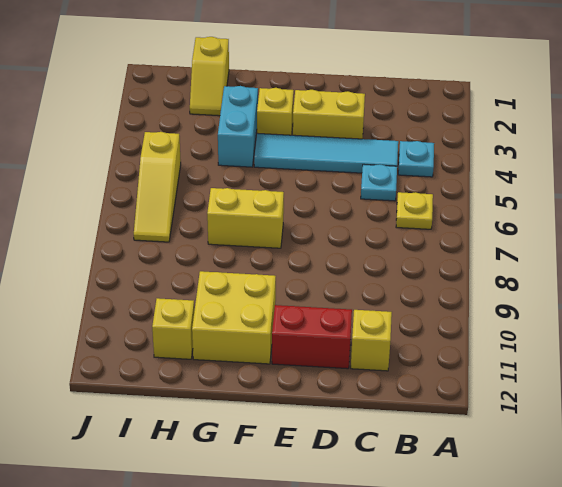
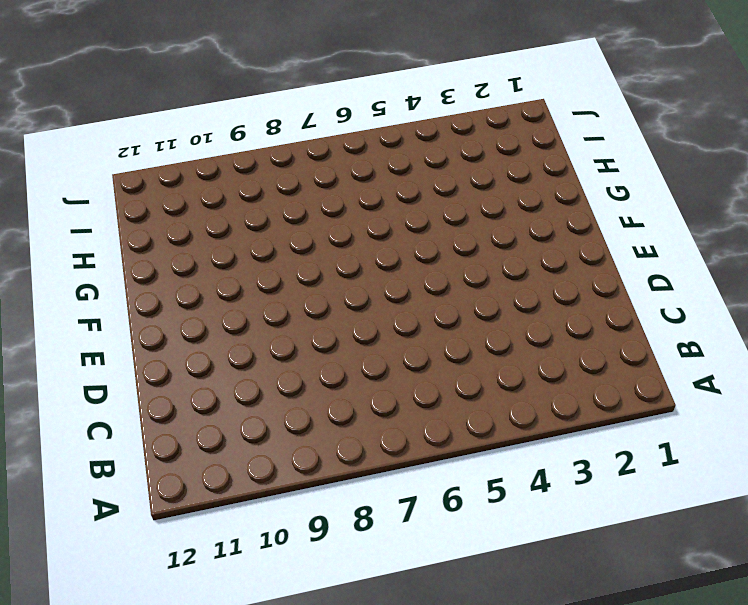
none -> cyan 1x1 plate [398,141,434,177]
none -> yellow 1x1 plate [396,192,433,229]
none -> cyan 1x4 tile [254,133,398,173]

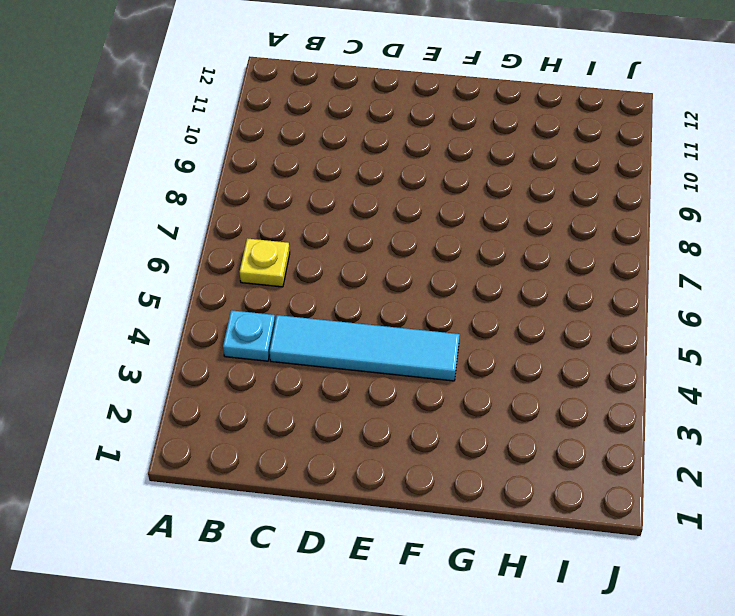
none -> cyan 1x1 plate [361,164,397,201]
none -> yellow 1x1 brick [351,310,392,371]
none -> yellow 1x2 brick [293,90,365,139]

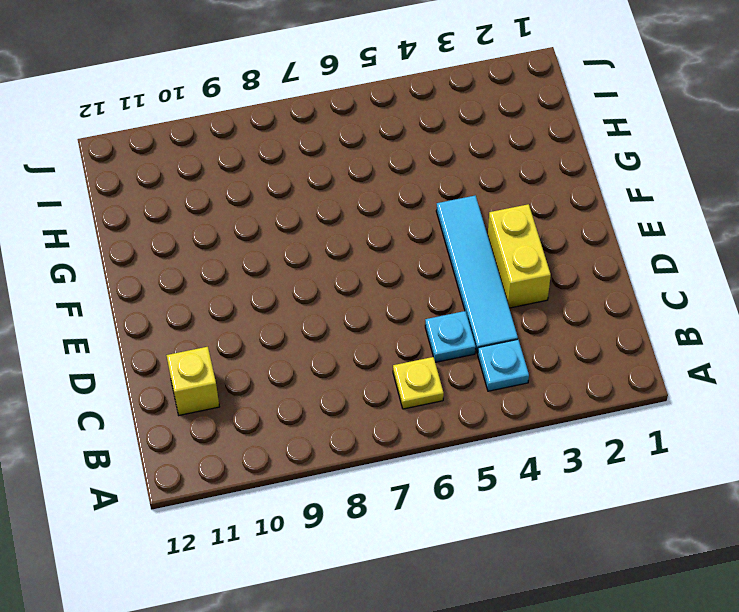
none -> red 1x2 brick [272,305,352,369]
none -> yellow 1x1 brick [257,88,294,135]
none -> yellow 1x2 brick [207,188,284,248]

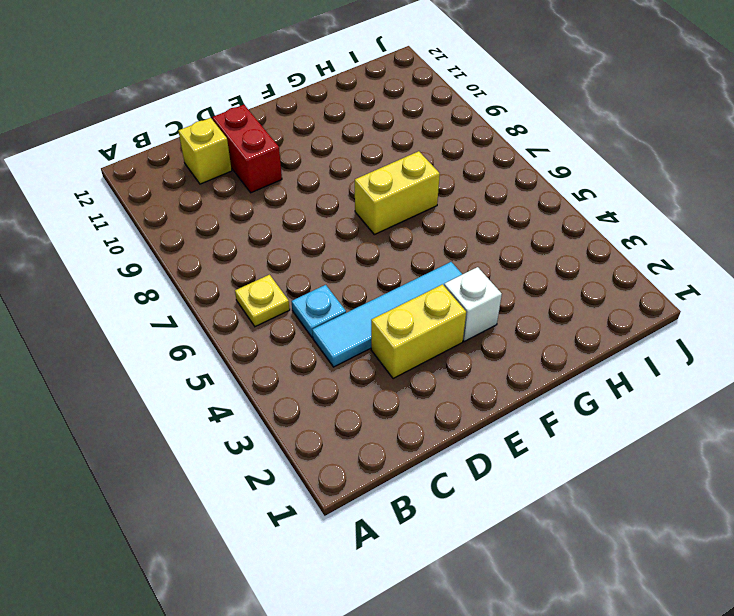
red 1x2 brick [213,105,282,193] -> red 1x2 brick turned to [272,305,352,369]
white 1x1 brick [444,267,502,341] -> yellow 1x1 brick [257,88,294,135]
none -> cyan 1x1 plate [398,141,434,177]
none -> yellow 2x2 brick [192,271,276,364]
none -> cyan 1x2 brick [218,86,258,167]

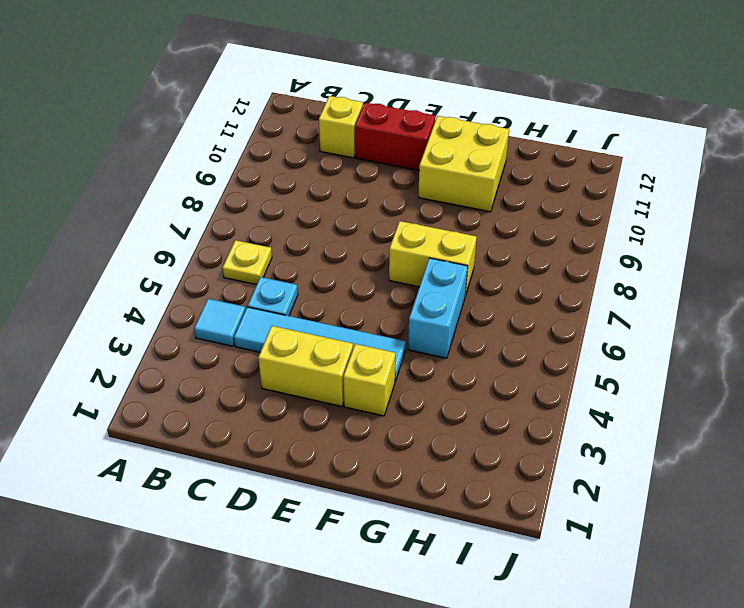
cyan 1x1 tile [194,299,245,346] -> cyan 1x1 plate [398,141,434,177]
cyan 1x2 brick [408,258,468,358] -> cyan 1x2 brick moved to [218,86,258,167]
none -> yellow 1x2 slope [190,37,229,116]
none -> yellow 1x1 brick [152,298,194,359]
none -> yellow 1x3 slope [134,132,181,242]

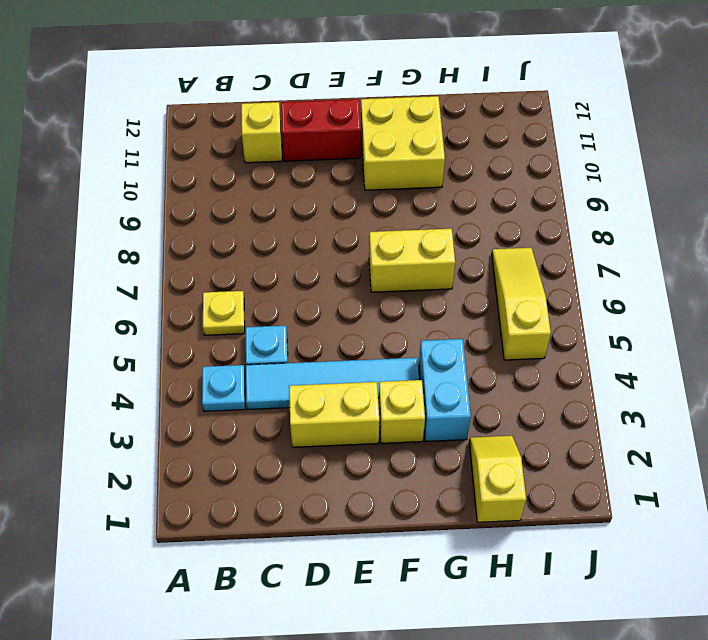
none -> yellow 1x1 brick [152,298,194,359]

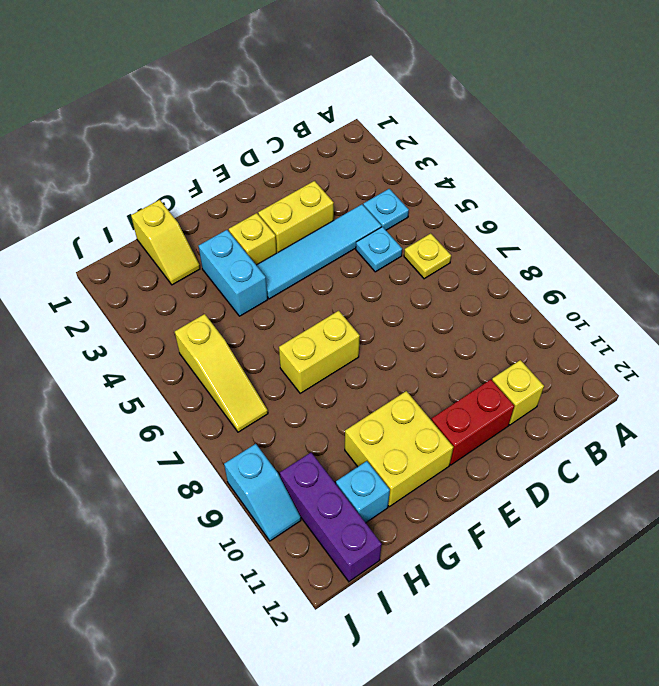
cyan 1x1 brick [336,461,390,523] -> yellow 1x1 brick [152,298,194,359]
purple 1x3 brick [280,453,382,581] -> none
cyan 1x2 slope [224,444,301,541] -> none

